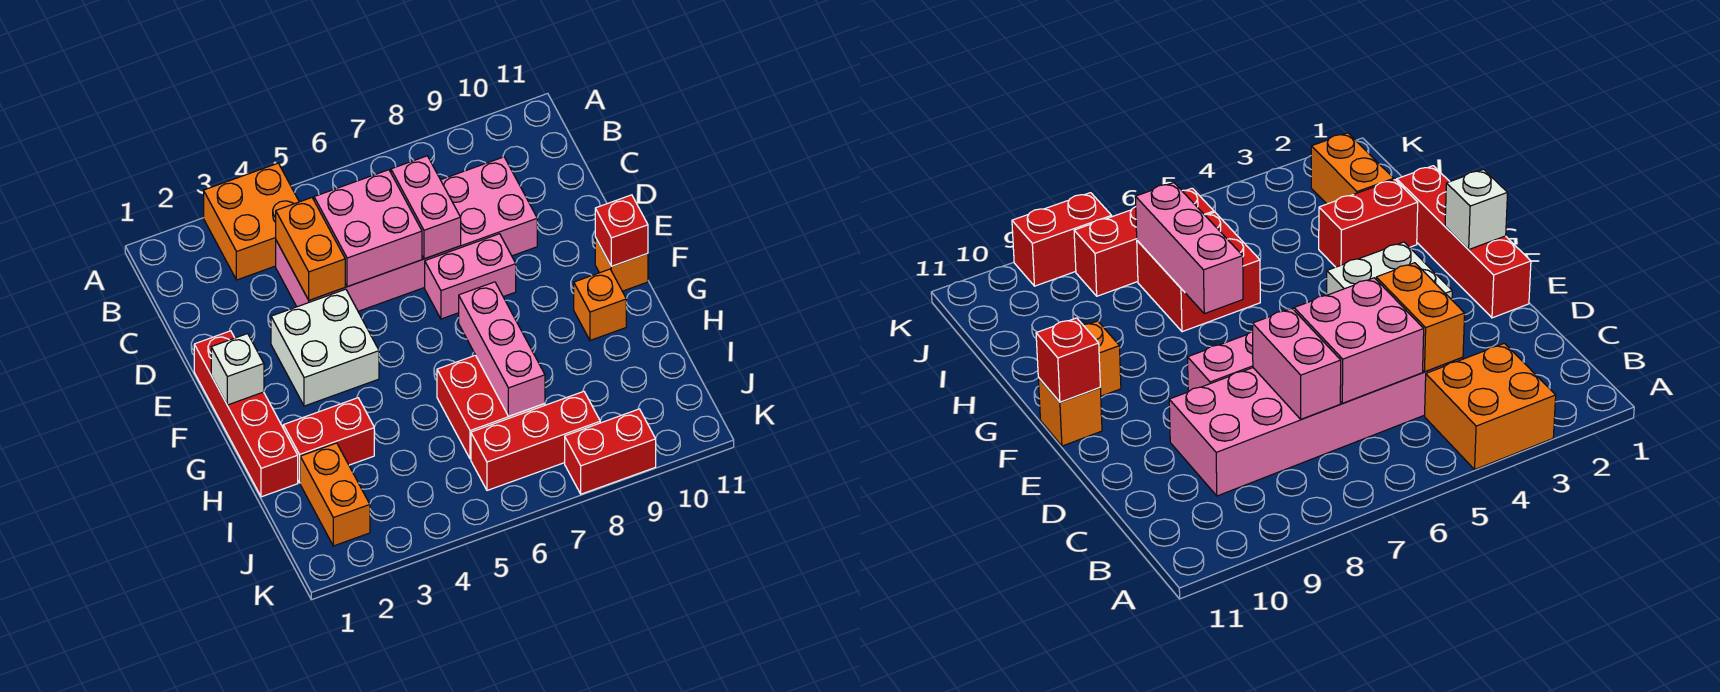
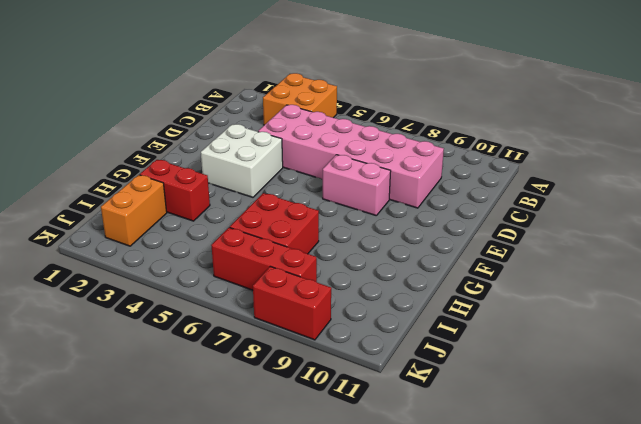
none -> red 1x4 brick [194,331,298,497]
none -> orange 1x1 brick [595,237,648,291]
none -> orange 1x1 brick [574,269,626,340]

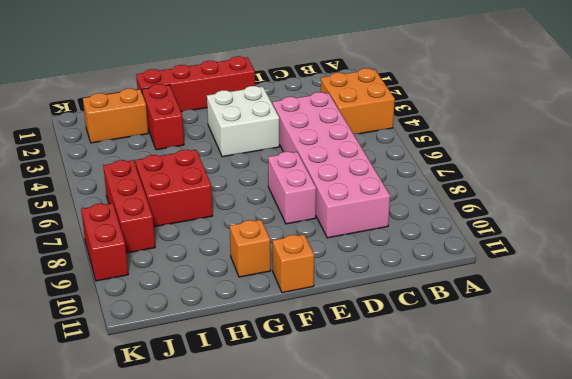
none -> orange 1x2 brick [276,198,345,300]
none -> pink 2x2 brick [314,170,422,287]
none -> pink 1x2 brick [391,156,461,259]

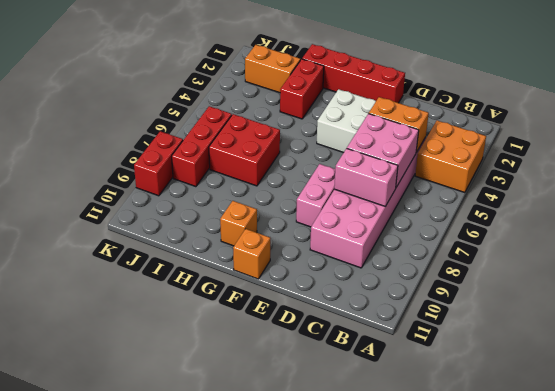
none -> white 1x1 brick [211,334,264,405]
none -> red 1x1 brick [595,195,648,266]
none -> pink 1x3 brick [459,282,545,416]

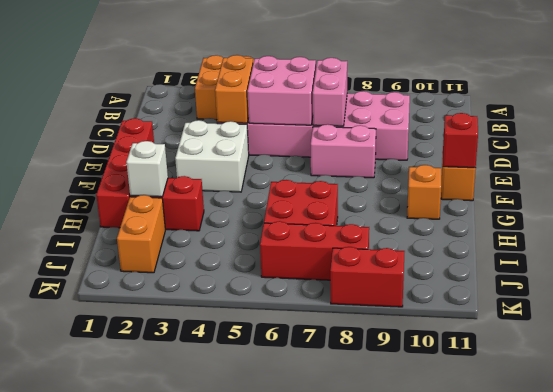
white 1x1 brick [126,141,168,197] -> white 1x1 brick moved to [211,334,264,405]
none -> pink 1x3 brick [459,282,545,416]

